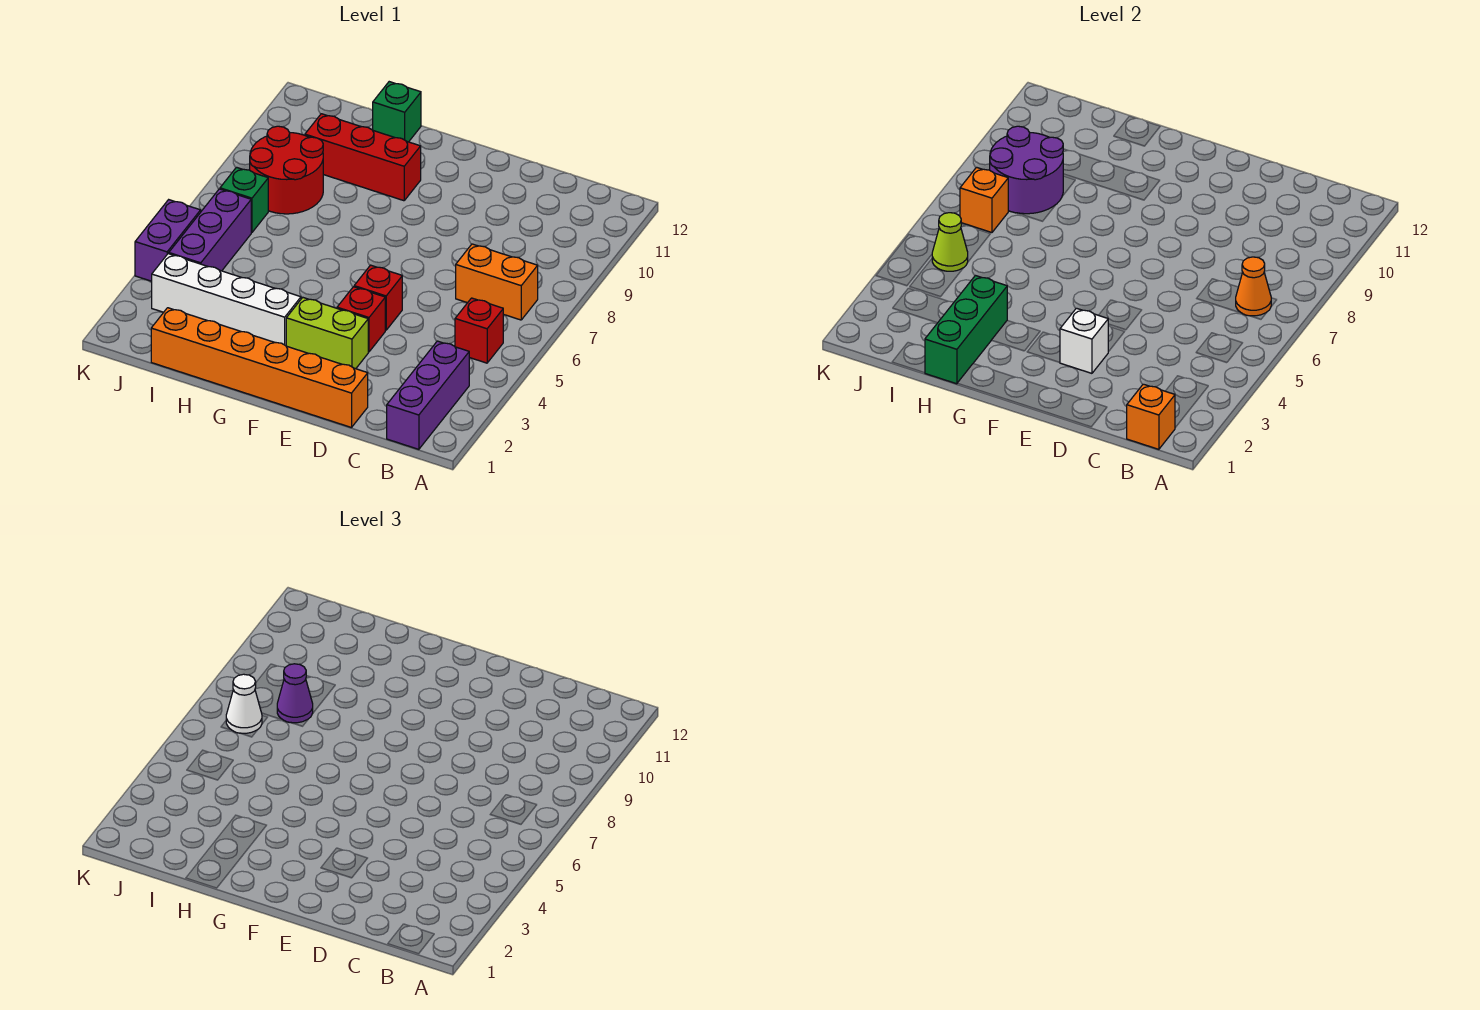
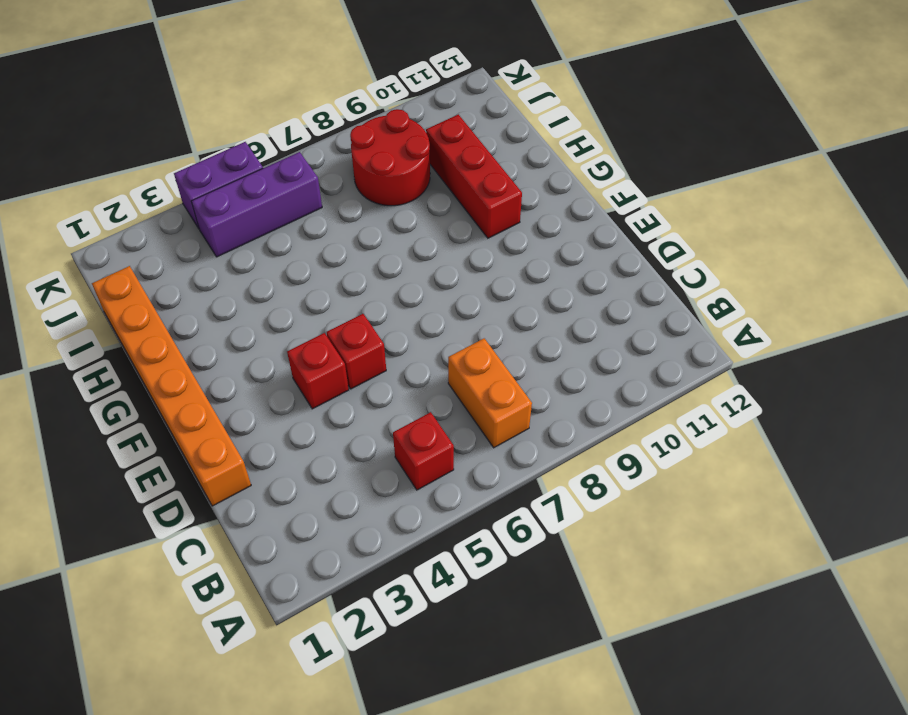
none -> purple 1x3 brick [387,341,469,449]
none -> lime 1x2 brick [286,297,368,369]
none -> white 1x4 brick [152,254,301,346]

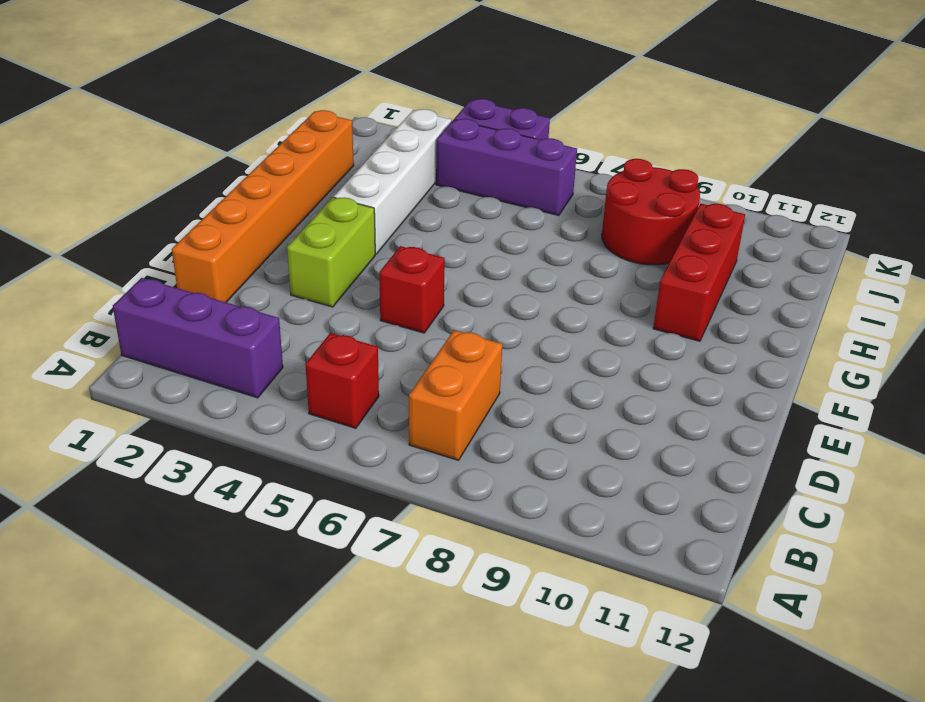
none -> red 1x1 brick [337,287,385,352]
none -> green 1x1 brick [373,82,421,142]
none -> green 1x1 brick [220,167,268,233]

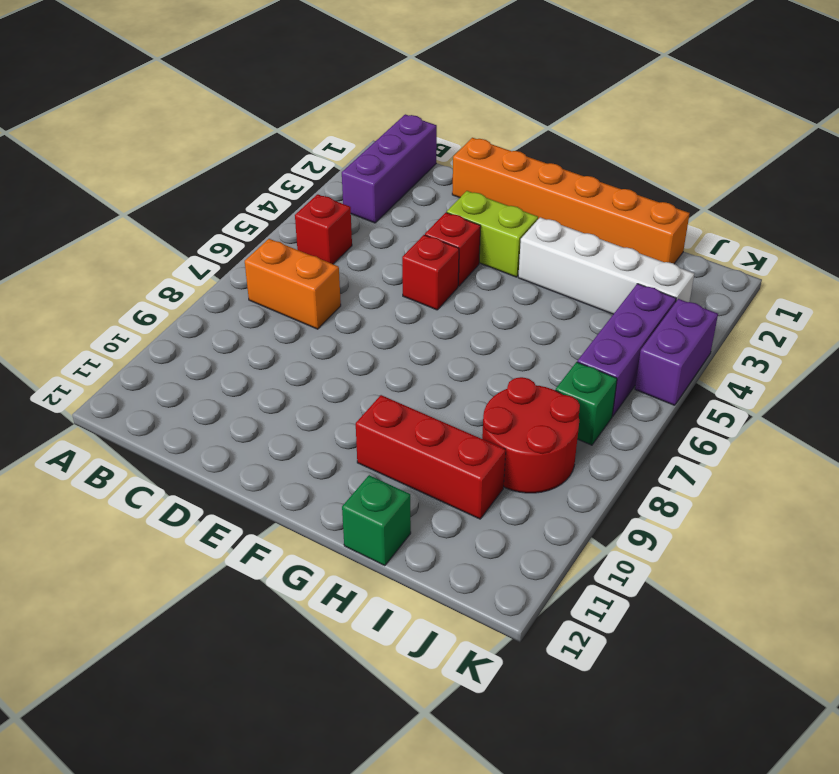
none -> orange 1x1 brick [1127,384,1175,449]
none -> orange 1x1 cone [1236,257,1271,316]
none -> white 1x1 brick [1060,308,1108,373]

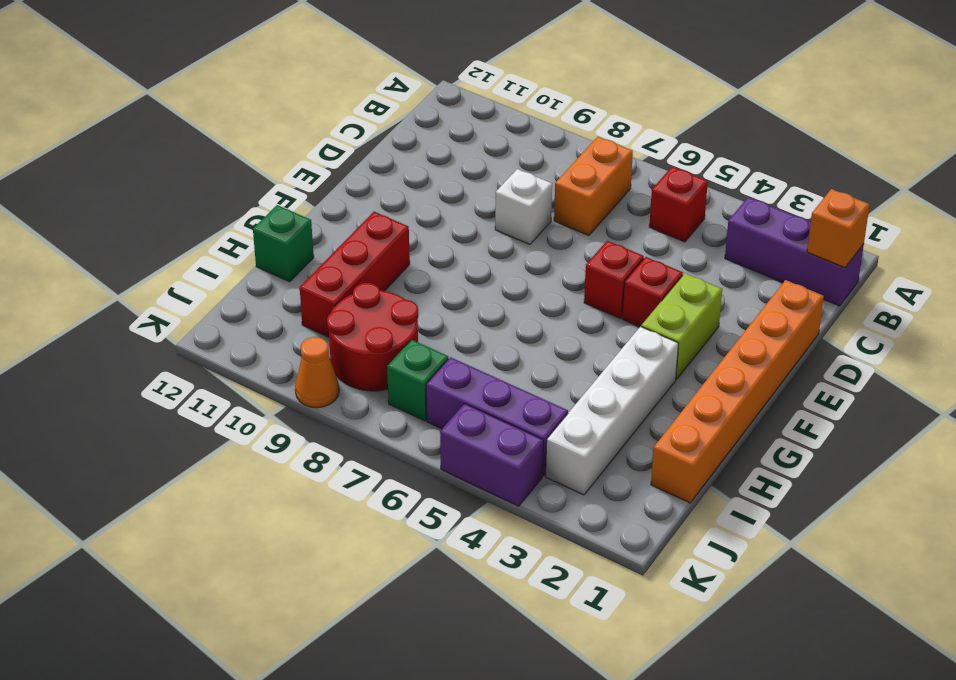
white 1x1 brick [495,169,552,244] -> white 1x1 brick moved to [1060,308,1108,373]
orange 1x1 cone [295,337,339,408] -> orange 1x1 cone moved to [1236,257,1271,316]
none -> green 1x3 brick [925,276,1007,384]
none -> purple 2x2 round brick [990,126,1063,214]
none -> lime 1x1 cone [932,213,968,271]

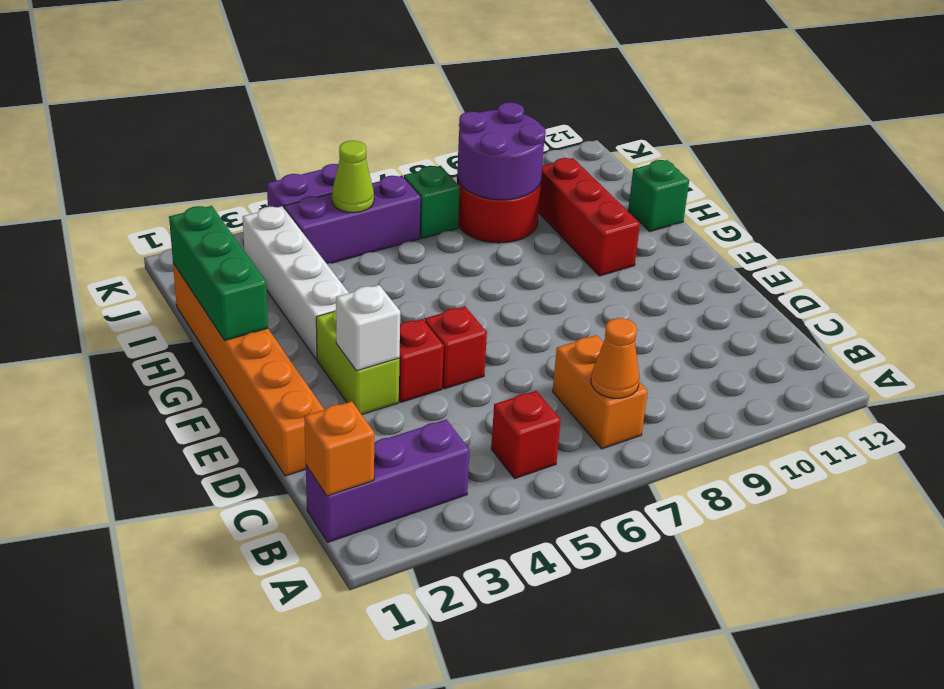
green 1x3 brick [169,206,268,341] -> green 1x3 brick turned to [925,276,1007,384]
none -> orange 1x1 brick [960,167,1008,233]
none -> purple 1x1 cone [277,664,313,723]
none -> white 1x1 cone [226,674,262,734]

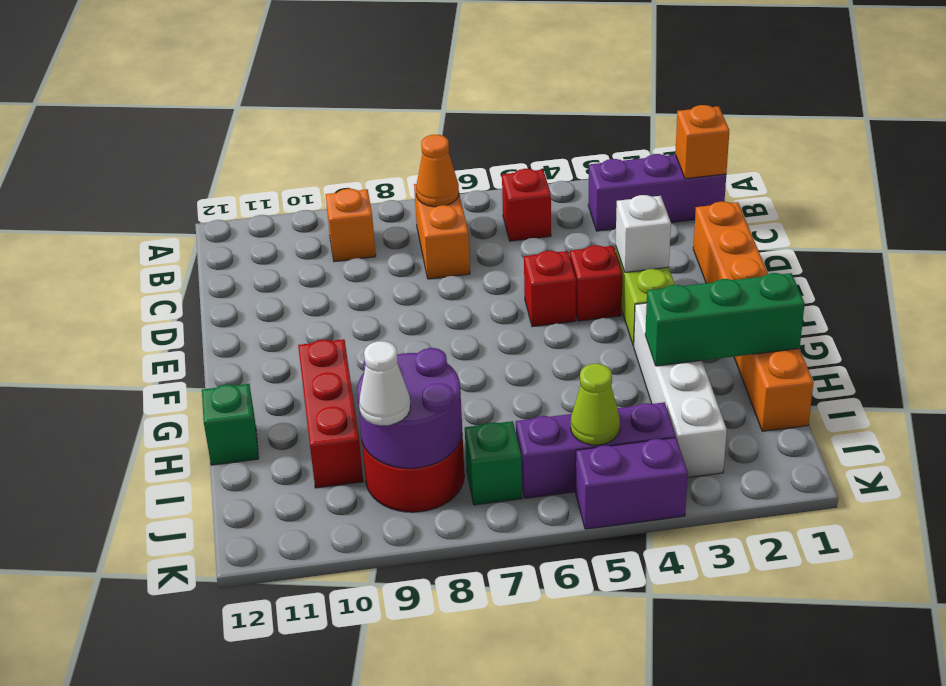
orange 1x1 brick [326,189,376,262] -> orange 1x1 brick moved to [960,167,1008,233]
white 1x1 cone [359,341,410,426] -> white 1x1 cone moved to [226,674,262,734]
none -> purple 1x1 cone [277,664,313,723]

